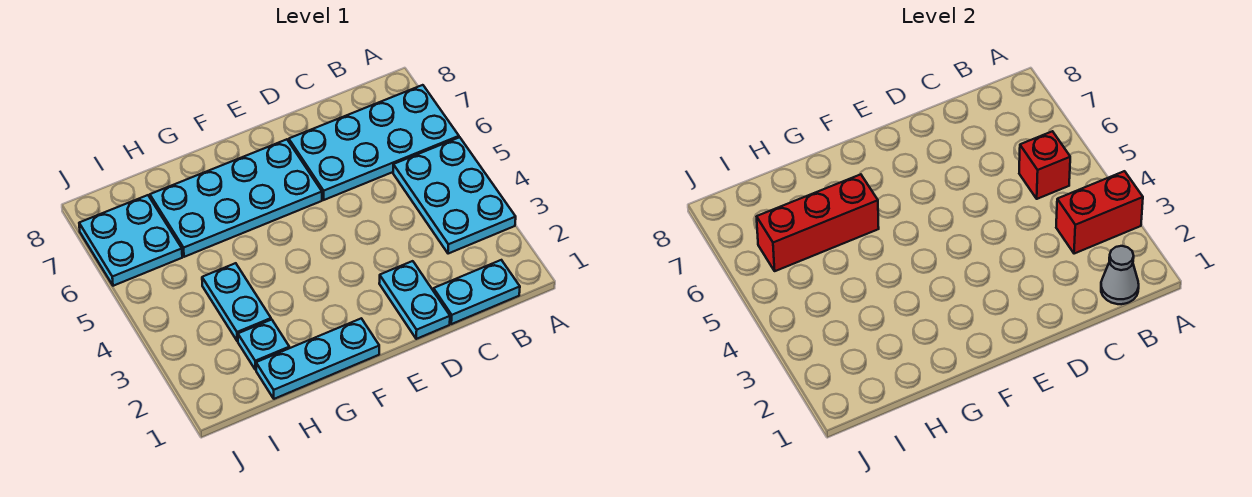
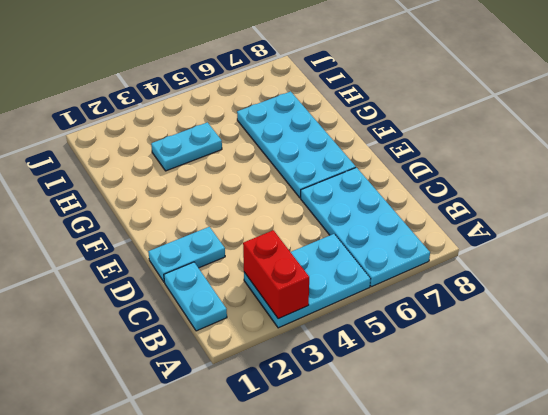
none -> cyan 1x3 plate [256,318,379,399]
none -> cyan 1x1 plate [238,320,289,370]
none -> cyan 2x2 plate [79,195,182,286]

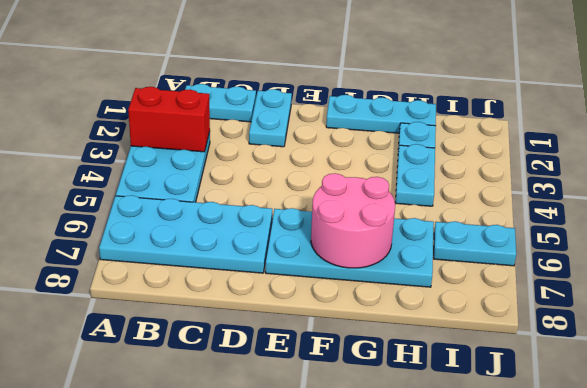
pink 2x2 round brick [311,173,395,268] -> red 1x3 brick [757,174,879,271]
cyan 1x2 plate [434,221,516,266] -> cyan 2x2 plate [79,195,182,286]
none -> grey 1x1 cone [1101,246,1139,304]
none -> red 1x1 brick [1019,131,1070,199]

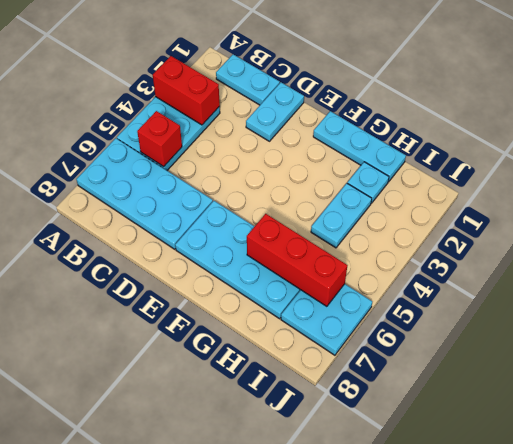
none -> grey 1x1 cone [1101,246,1139,304]

